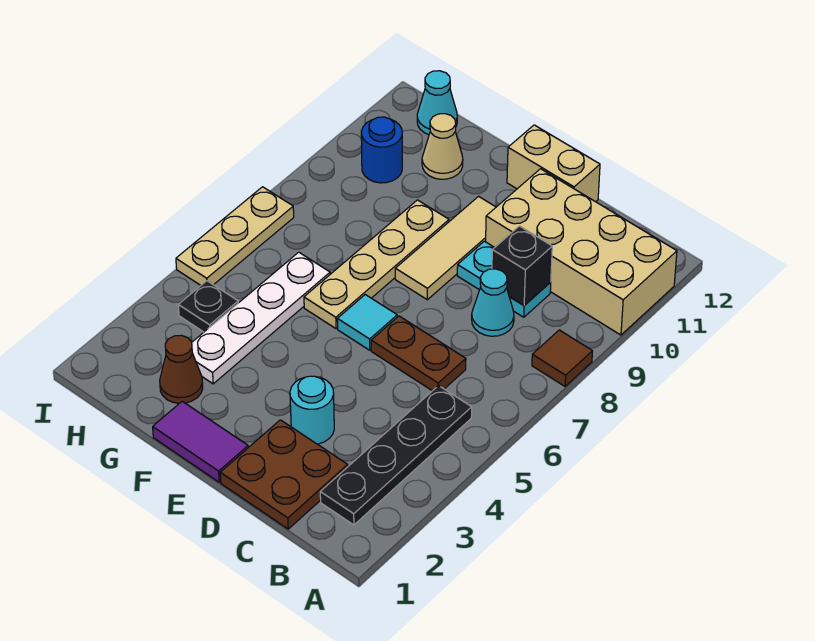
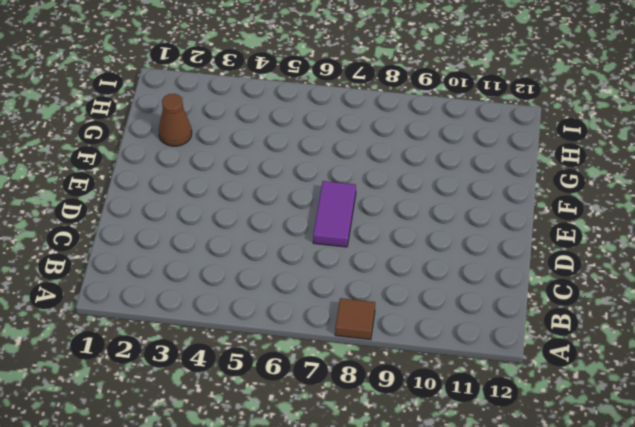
purple 1x2 tile [313,181,356,247] -> purple 1x2 tile moved to [153,401,248,482]
none -> tan 2x4 brick [486,169,677,335]
none -> black 1x4 plate [320,385,472,525]
none -> brown 2x2 plate [220,420,348,529]

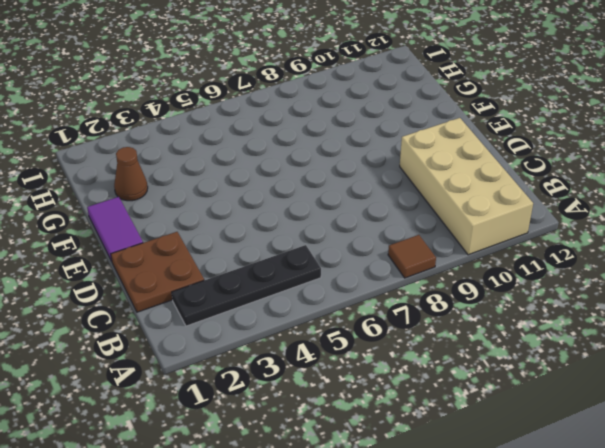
none -> brown 1x2 plate [371,316,466,391]
none -> cyan 1x1 cone [472,269,514,336]
none -> cyan 1x2 plate [457,241,551,317]

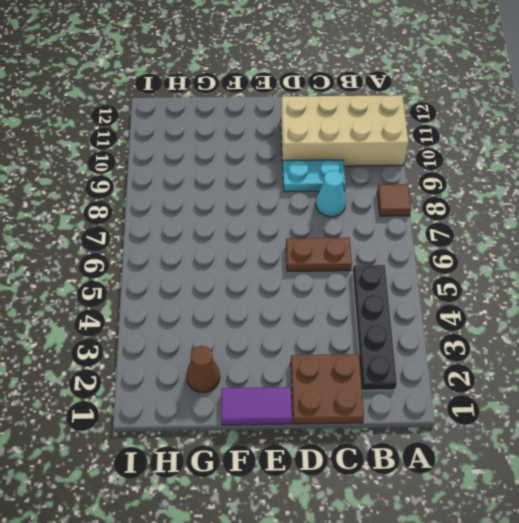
none -> cyan 1x1 round brick [290,376,334,444]
none -> tan 1x2 brick [507,125,600,202]
none -> cyan 1x1 tile [337,295,397,350]

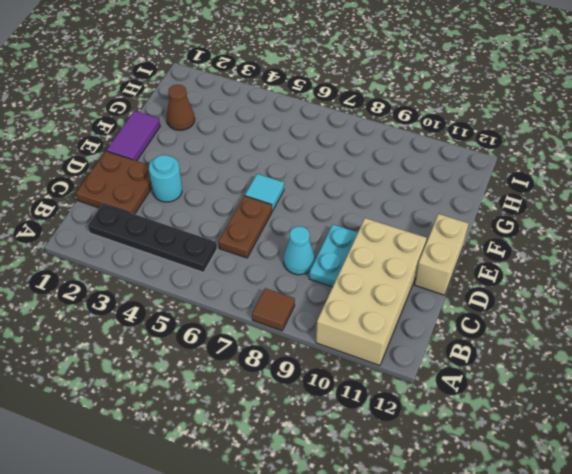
none -> tan 1x3 tile [395,196,496,300]
none -> tan 1x4 plate [304,200,449,328]
none -> white 1x4 plate [192,252,330,384]

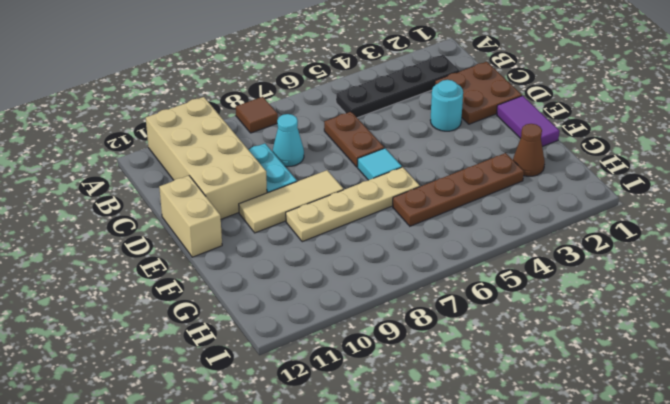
brown 1x4 plate [393,153,524,226] -> white 1x4 plate [192,252,330,384]
none -> tan 1x1 cone [422,114,463,179]
none -> black 1x1 plate [178,281,238,332]
none -> blue 1x1 round brick [361,117,402,183]

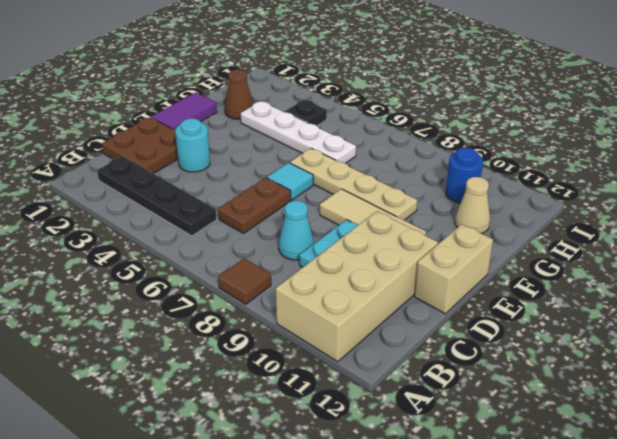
none -> cyan 1x1 cone [417,71,457,135]
none -> tan 1x3 plate [176,187,294,285]
none -> black 1x1 brick [492,226,552,305]

